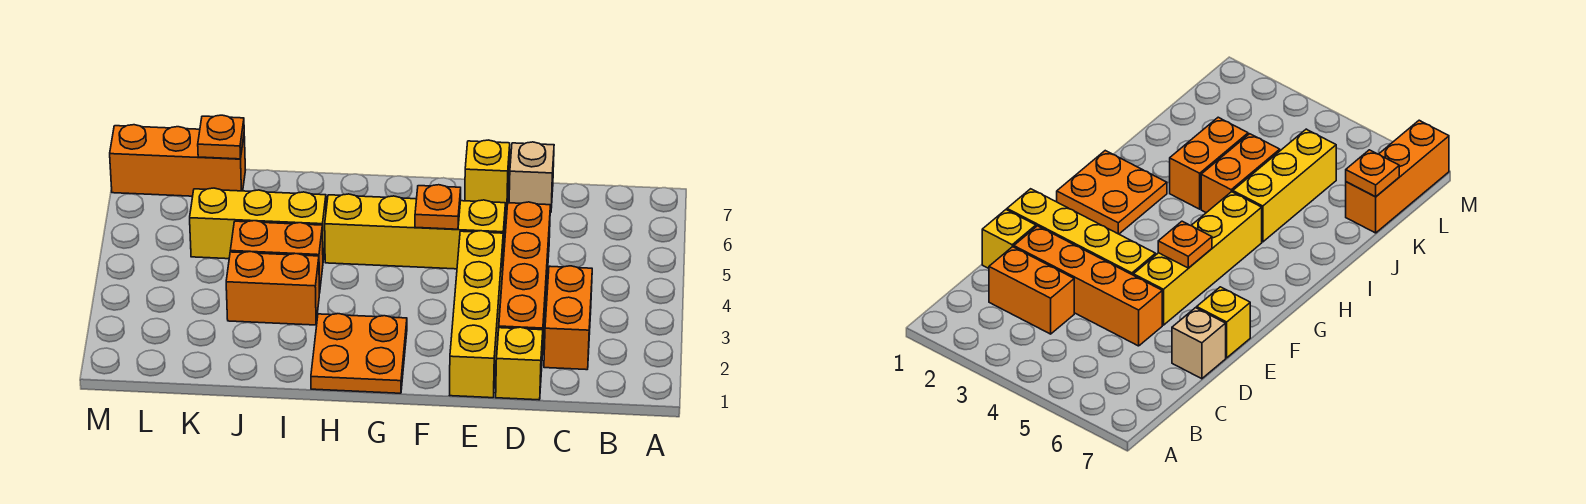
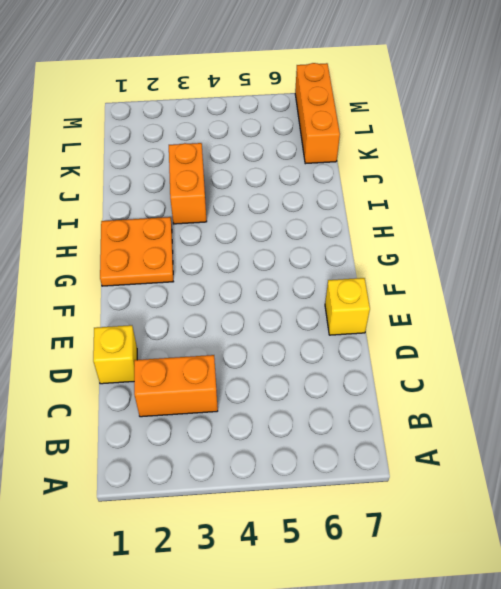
none -> orange 1x4 brick [499,202,550,355]
none -> tan 1x1 brick [509,142,554,212]
none -> yellow 1x4 brick [450,231,503,398]

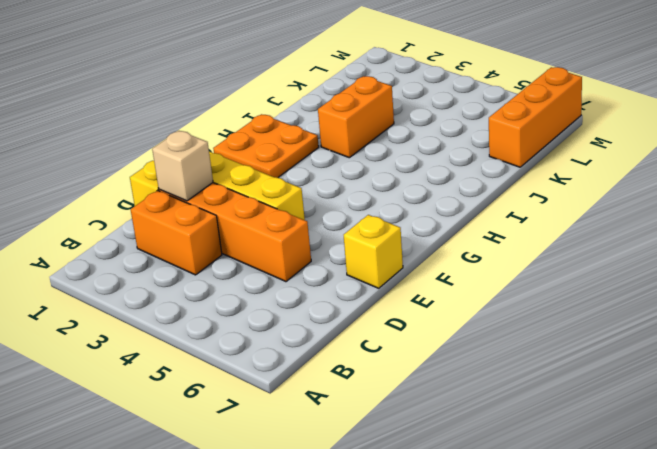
tan 1x1 brick [152,131,213,201] -> tan 1x1 brick moved to [509,142,554,212]
none -> yellow 1x4 brick [325,194,505,269]
none -> orange 1x2 brick [230,221,323,293]
none -> yellow 1x3 brick [190,188,326,260]

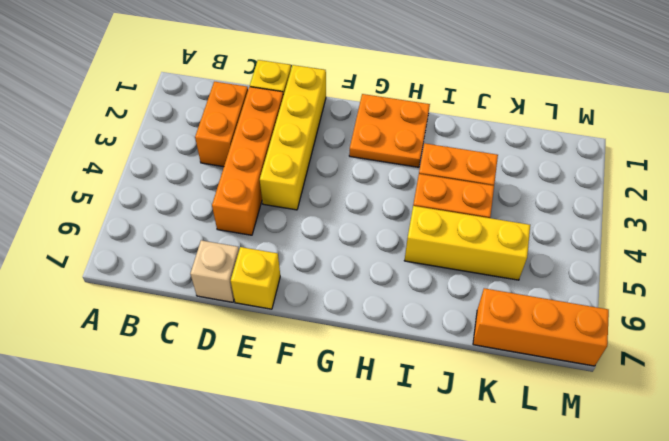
none -> yellow 1x4 brick [325,194,505,269]
none -> orange 1x1 plate [415,185,461,229]
none -> orange 1x1 plate [198,115,244,159]

